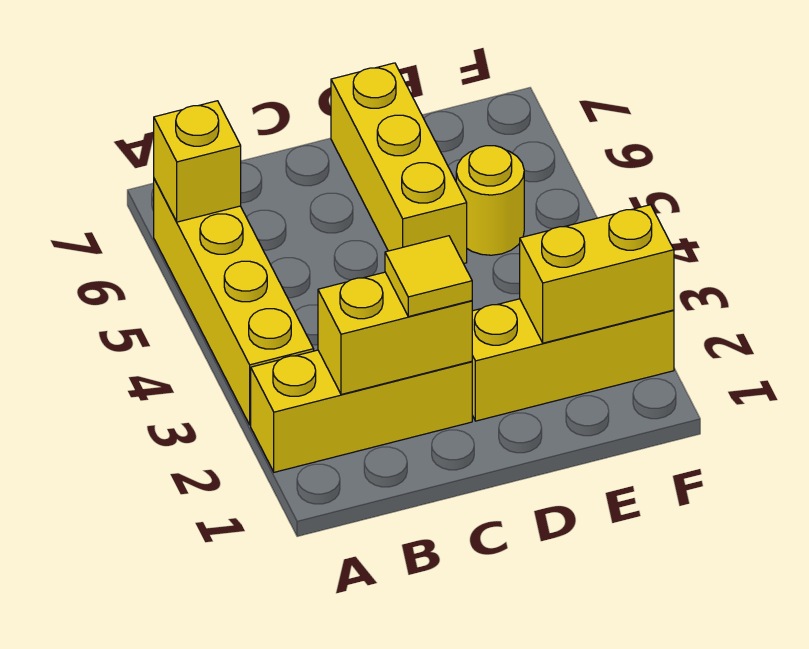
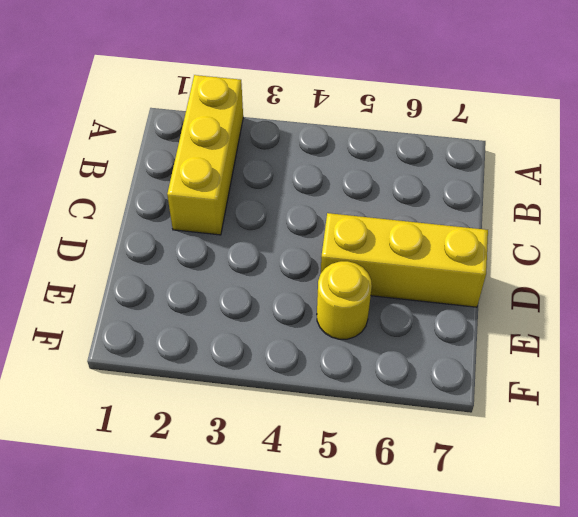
none -> yellow 1x4 brick [154,179,314,425]
none -> yellow 1x3 brick [472,299,674,421]

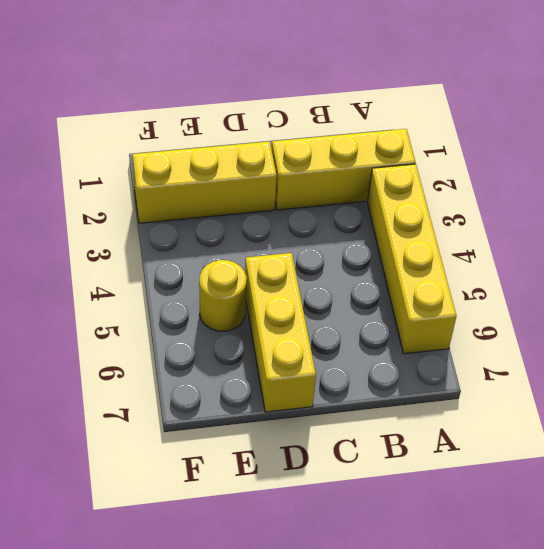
none -> yellow 1x1 brick [154,101,241,222]
none -> yellow 1x2 brick [318,272,472,394]

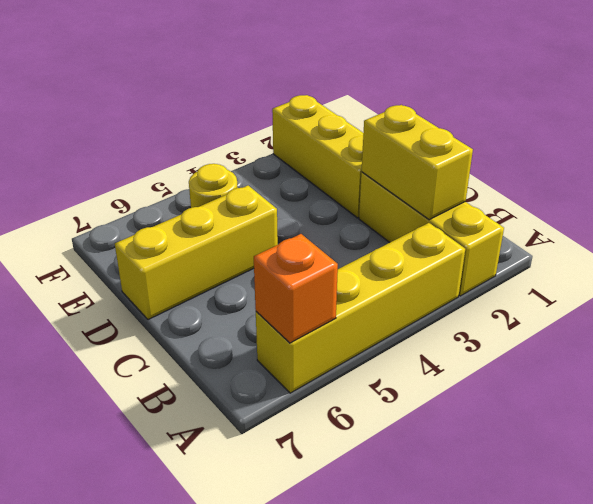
orange 1x1 brick [254,234,338,343] -> yellow 1x1 brick [154,101,241,222]
none -> yellow 1x2 brick [520,205,674,343]
none -> yellow 1x1 tile [385,236,472,317]

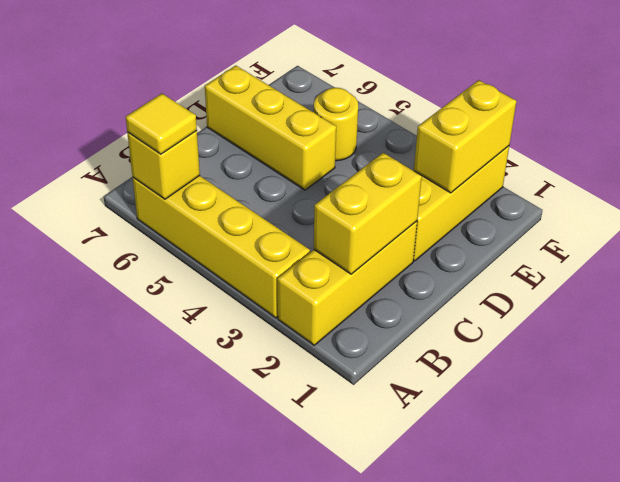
yellow 1x1 tile [126,93,197,154] -> yellow 1x1 tile moved to [385,236,472,317]

